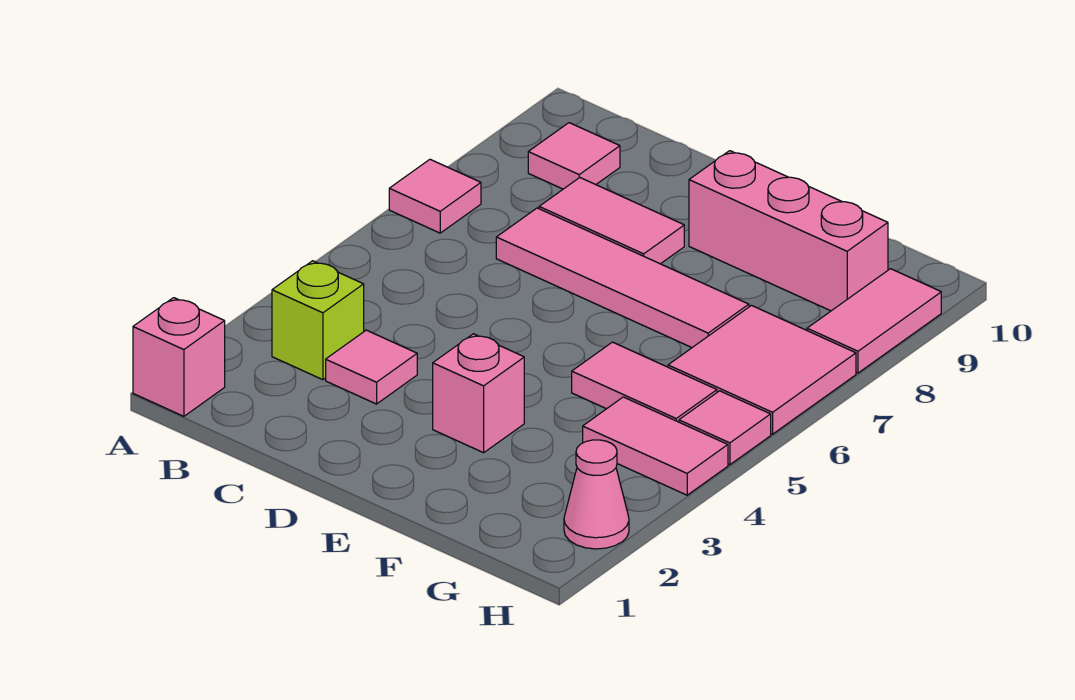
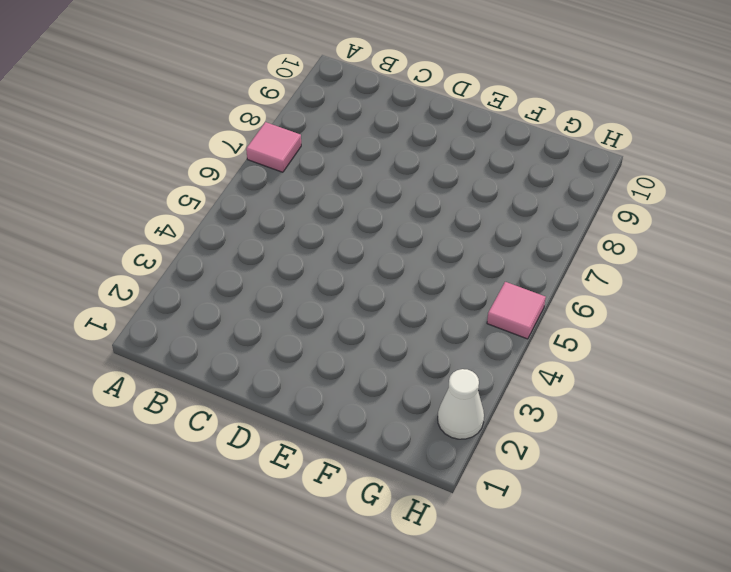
white 1x1 cone [438,369,484,439] -> pink 1x1 cone [564,440,629,549]
none -> pink 1x1 brick [133,298,225,416]
none -> lime 1x1 brick [272,261,364,380]
none -> pink 1x1 tile [528,123,620,189]

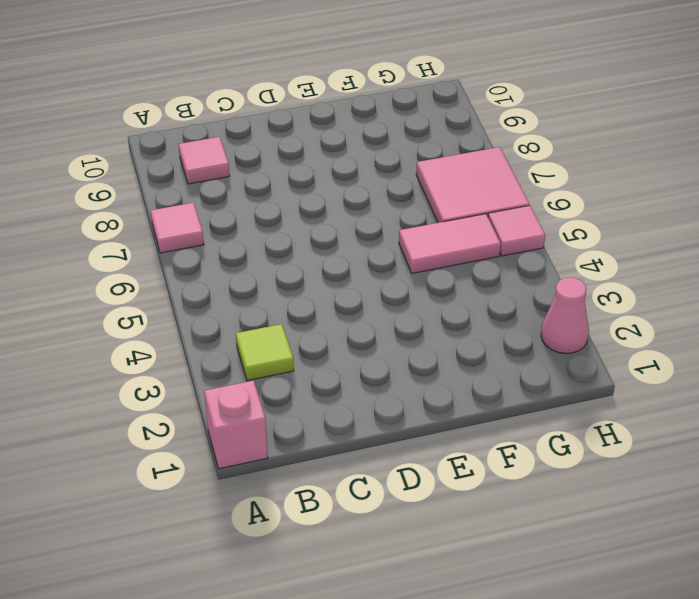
lime 1x1 tile [236,324,294,381] -> lime 1x1 brick [272,261,364,380]
none -> pink 1x1 tile [326,330,417,404]
none -> pink 1x4 tile [496,208,749,347]
none -> pink 1x2 tile [539,178,684,264]

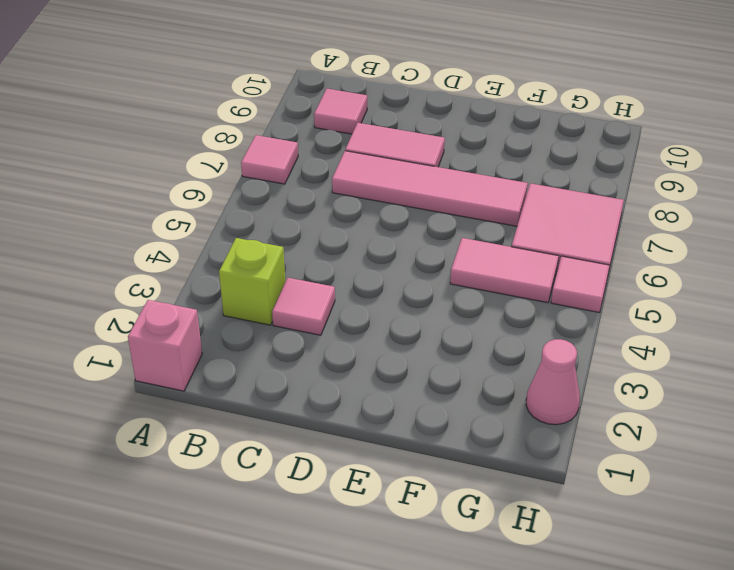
none -> pink 1x1 brick [433,334,524,453]
none -> pink 1x3 brick [689,151,888,311]
none -> pink 1x2 tile [583,397,728,495]

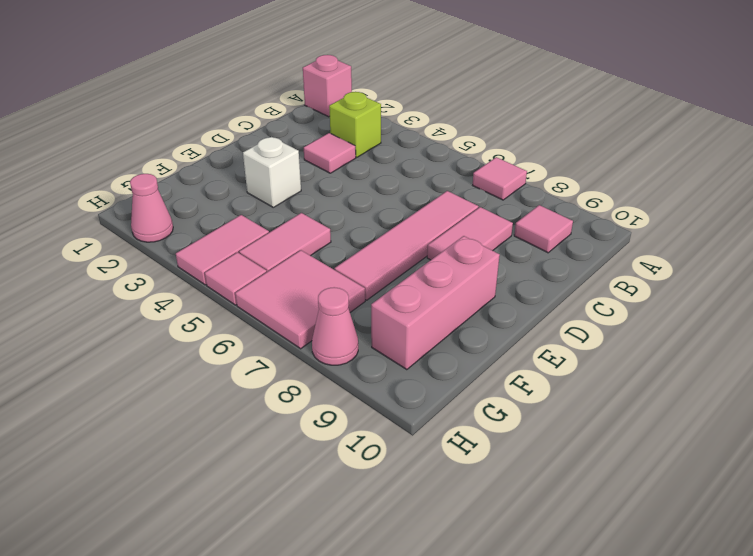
white 1x1 brick [243,137,301,207] -> pink 1x1 brick [433,334,524,453]
pink 1x1 cone [312,287,358,365] -> pink 1x2 tile [807,269,941,373]

